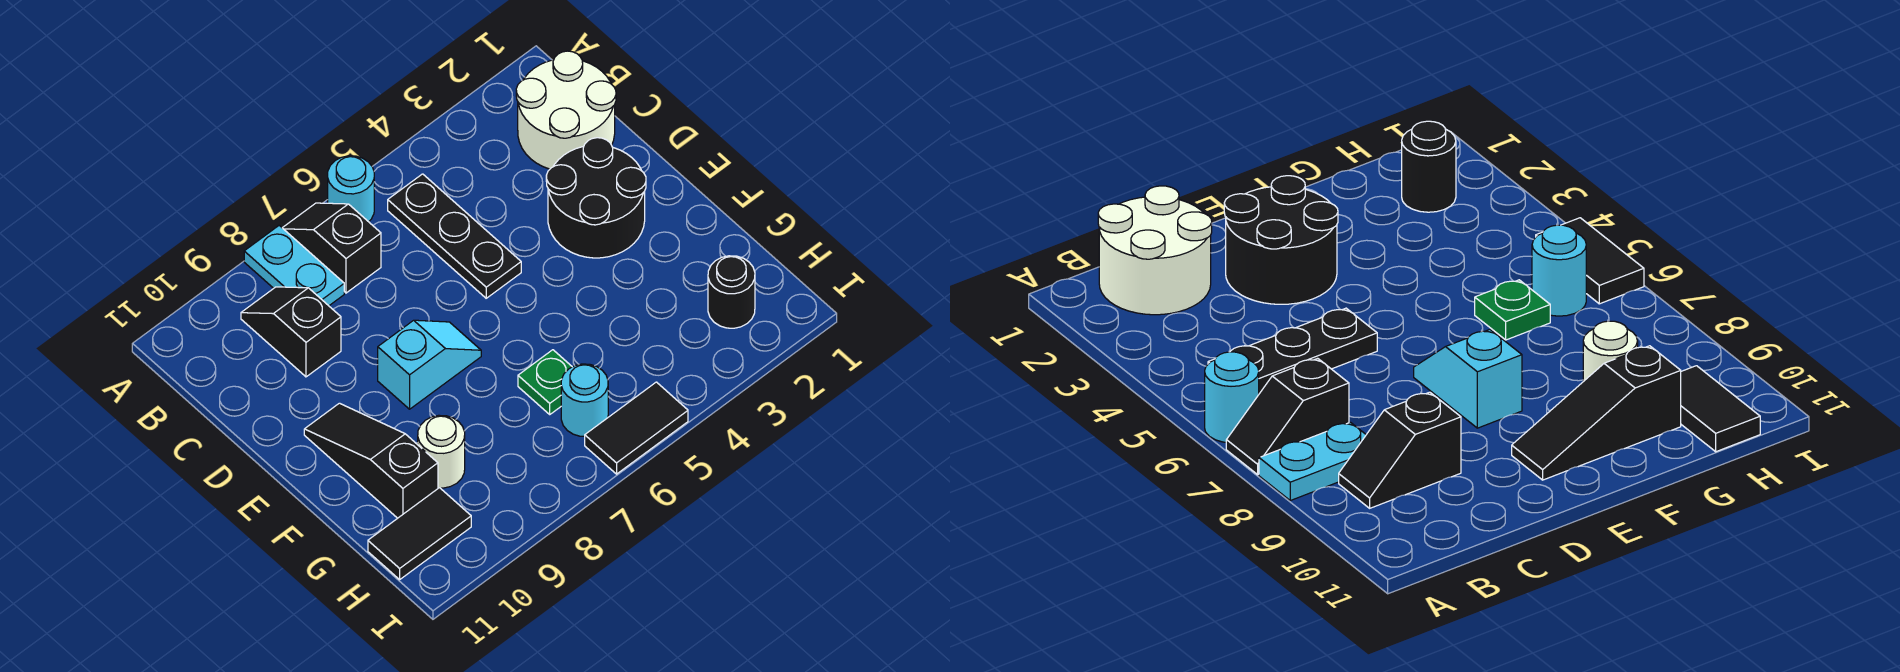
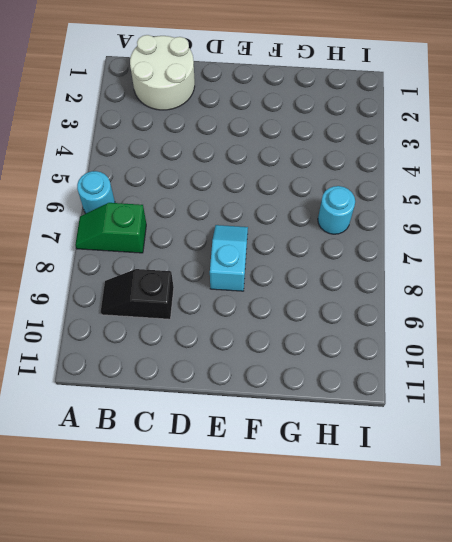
green 1x2 slope [75,203,146,253] -> black 1x2 slope [283,203,381,293]
none -> cyan 1x2 plate [244,226,344,306]
none -> black 1x3 plate [388,174,521,298]
none -> black 2x2 round brick [546,138,646,258]

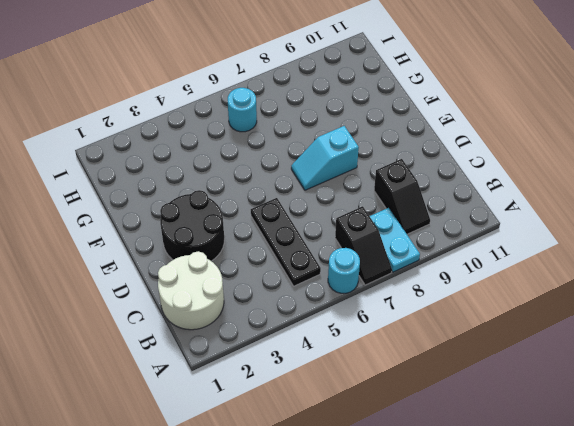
none -> black 1x3 slope [304,403,438,518]
none -> green 1x1 plate [518,350,572,414]
none -> white 1x1 round brick [418,415,465,488]

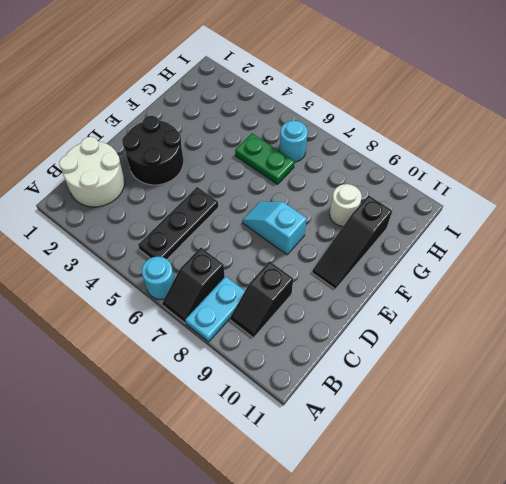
green 1x2 plate [235,133,295,184] -> green 1x1 plate [518,350,572,414]
none -> black 1x1 round brick [708,256,755,328]
none -> black 1x2 tile [368,488,471,579]
none -> black 1x2 tile [585,382,688,474]

